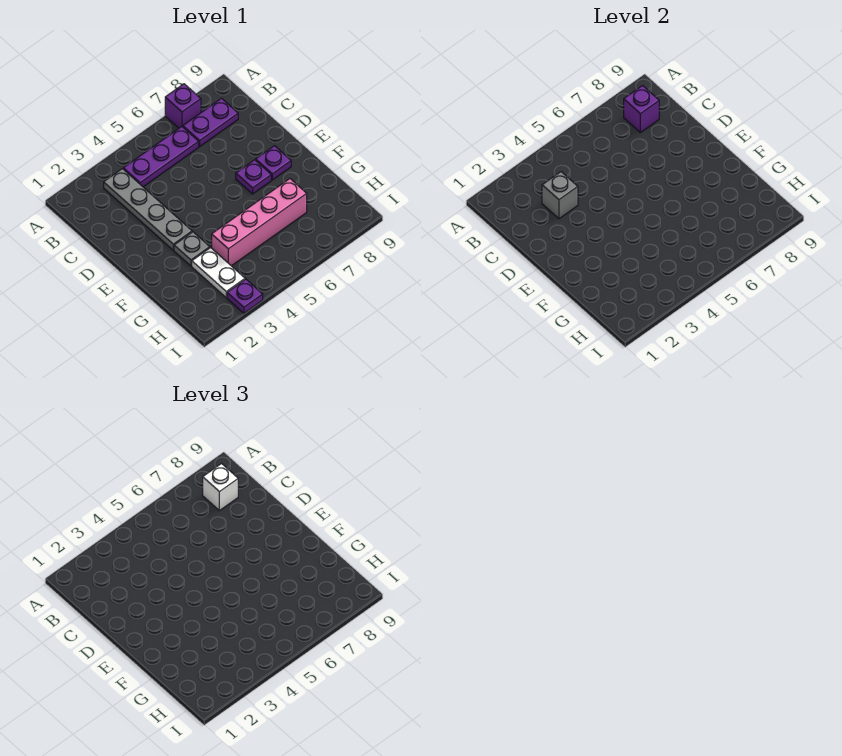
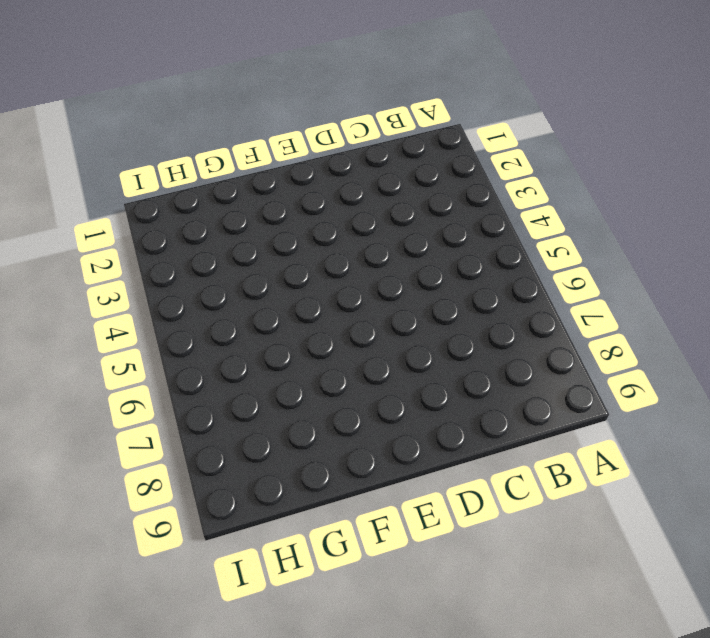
none -> purple 1x1 brick [165,84,201,128]
none -> grey 1x4 plate [104,169,192,250]
none -> purple 1x3 plate [123,127,199,187]

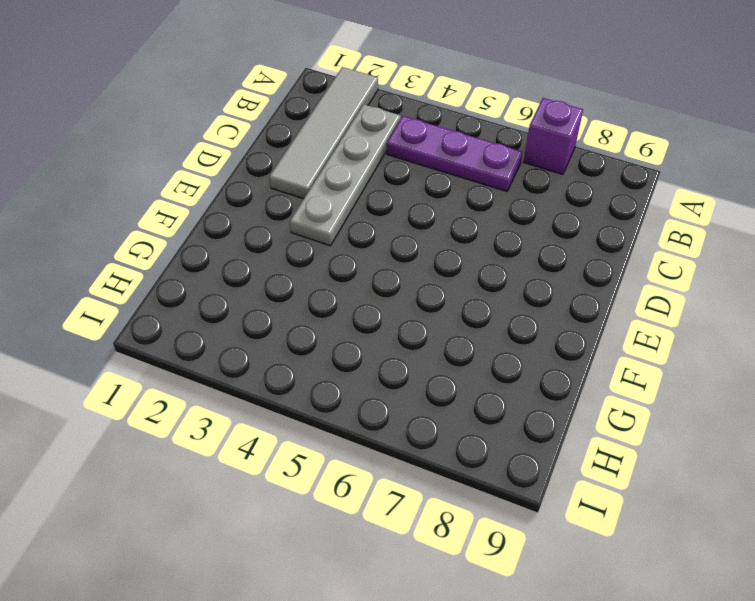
grey 1x4 tile [269,67,378,199] -> none
none -> purple 1x2 plate [183,98,238,146]
none -> purple 1x1 plate [236,160,271,194]
none -> purple 1x1 plate [256,146,291,180]

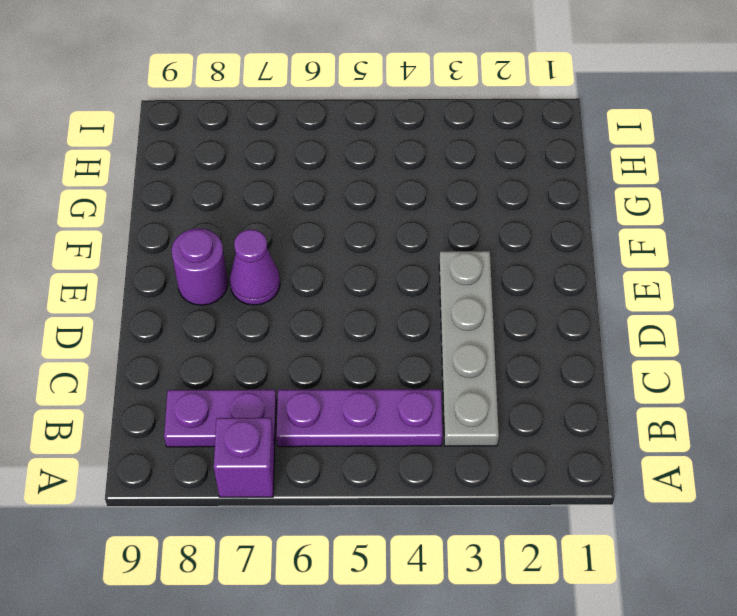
purple 1x1 cone [230,229,280,305] -> purple 1x1 plate [236,160,271,194]
purple 1x1 round brick [171,228,228,305] -> purple 1x1 plate [256,146,291,180]
none -> grey 1x1 plate [174,232,210,266]
none -> white 1x2 plate [192,248,245,297]
none -> pink 1x4 brick [212,179,307,266]

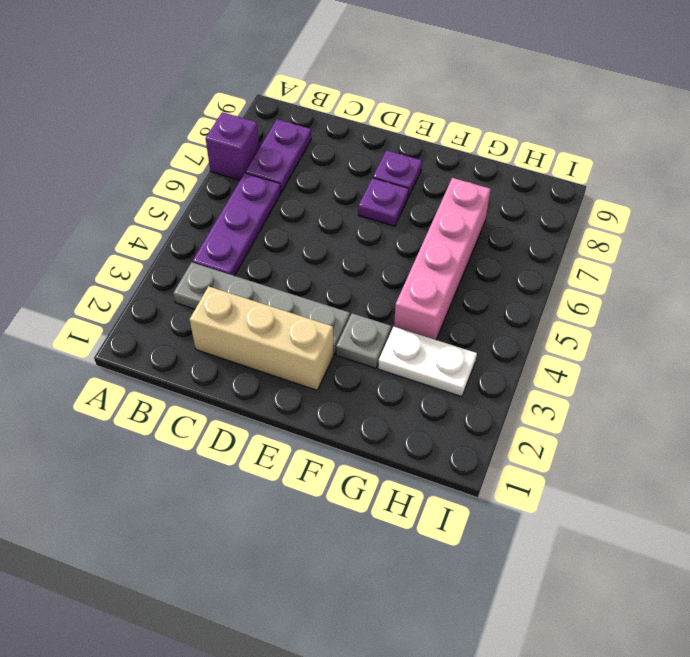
tan 1x3 brick [190,286,333,390] -> none
none -> purple 1x1 plate [227,279,263,313]
none -> purple 1x1 brick [624,86,659,133]
none -> grey 1x1 brick [542,172,578,219]

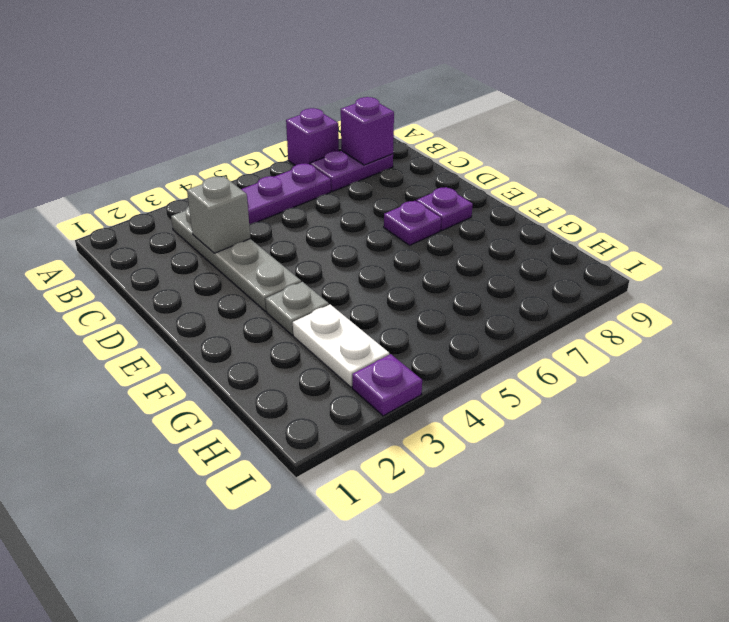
none -> pink 1x4 brick [212,179,307,266]
none -> white 1x1 brick [203,464,238,511]

